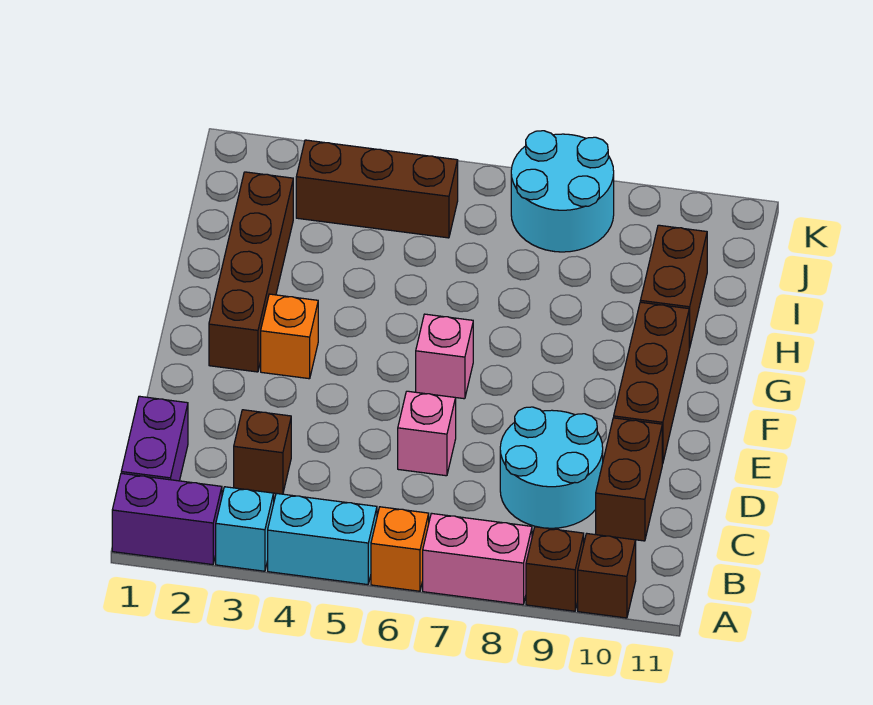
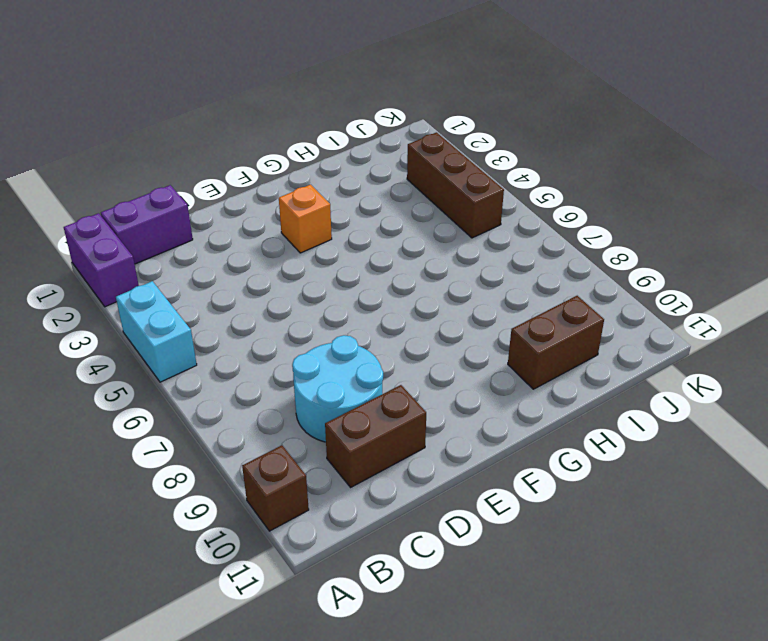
none -> cyan 1x1 brick [216,487,274,571]
none -> orange 1x1 brick [371,507,429,591]
none -> pink 1x2 brick [423,513,532,605]

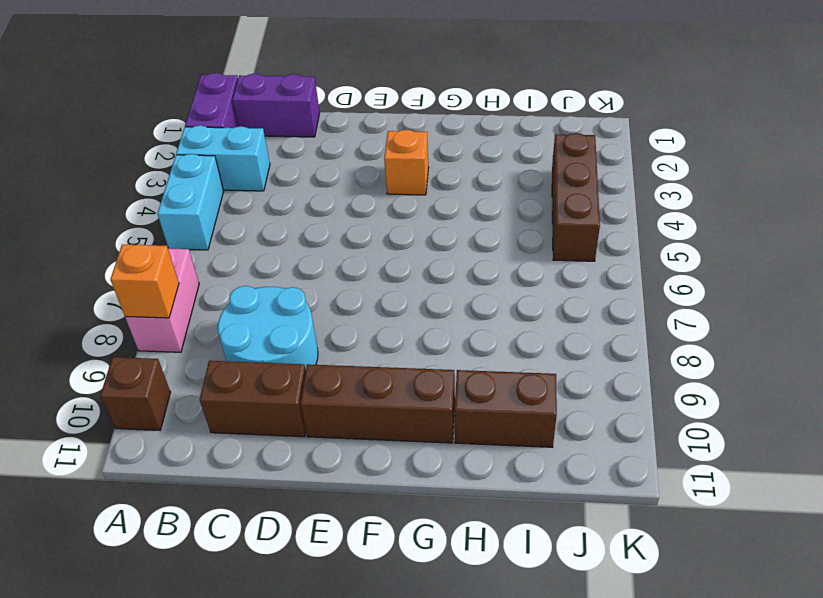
cyan 1x2 brick [176,126,270,191] -> cyan 1x1 brick [216,487,274,571]
orange 1x1 brick [110,244,179,318] -> orange 1x1 brick moved to [371,507,429,591]
none -> brown 1x1 brick [526,527,584,611]
none -> brown 1x1 brick [234,410,291,494]
none -> pink 1x1 brick [398,391,456,476]

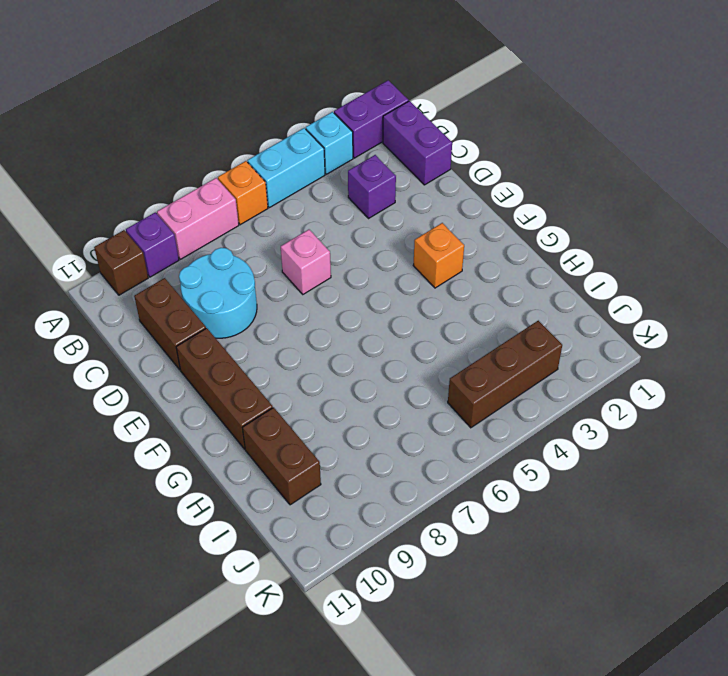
purple 1x1 brick [126,212,179,277] -> brown 1x1 brick [526,527,584,611]
purple 1x1 brick [348,155,396,218] -> brown 1x1 brick [234,410,291,494]
none -> brown 1x4 brick [209,172,293,372]
none -> pink 1x1 brick [416,314,473,399]
none -> cyan 2x2 round brick [511,131,614,252]

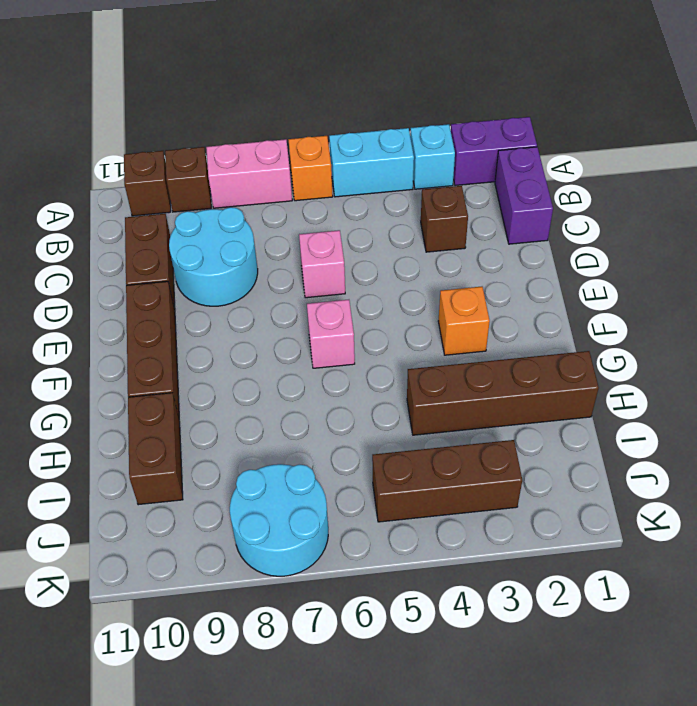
brown 1x4 brick [407,351,599,435] -> brown 1x4 brick turned to [209,172,293,372]

